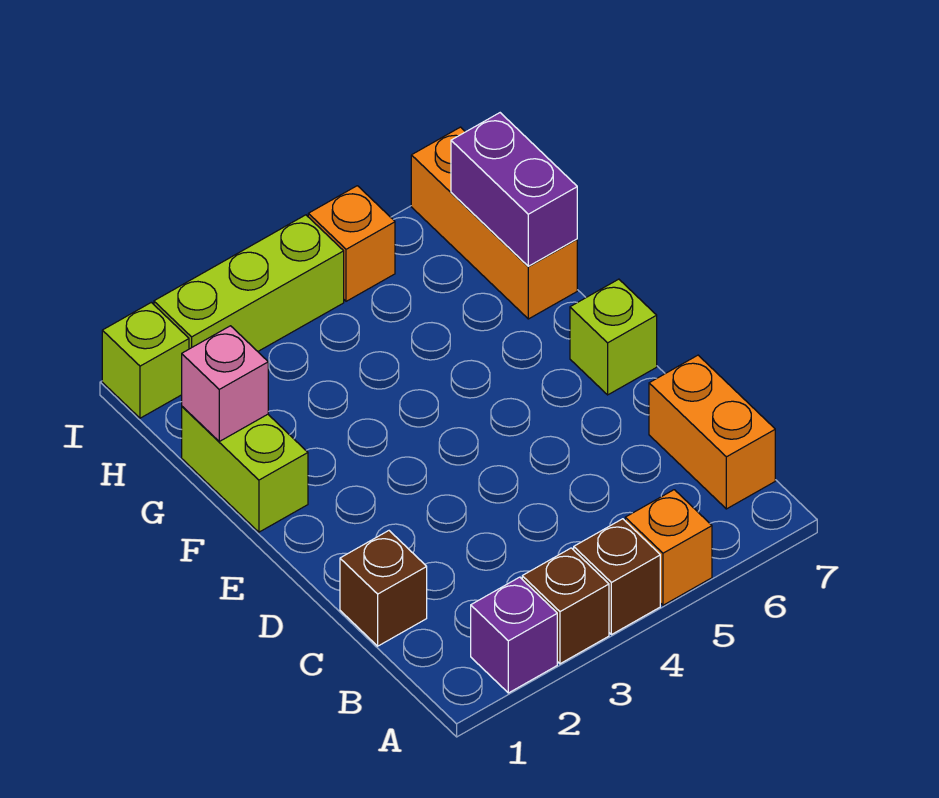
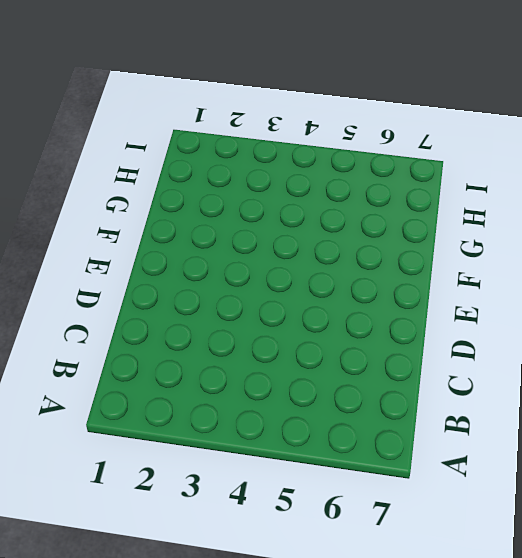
none -> purple 1x1 brick [471,577,557,693]
none -> brown 1x1 brick [522,548,609,664]
none -> brown 1x1 brick [574,519,660,635]

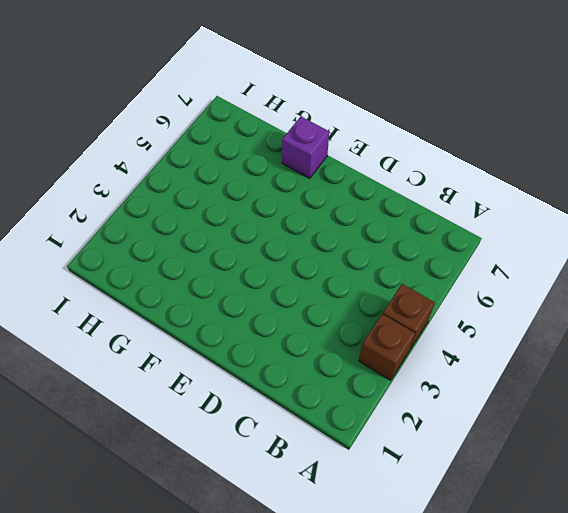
purple 1x1 brick [282,117,329,178] -> purple 1x1 brick moved to [471,577,557,693]
none -> orange 1x1 brick [625,490,712,605]
none -> orange 1x2 brick [649,355,775,509]
none -> brown 1x1 brick [340,531,427,646]

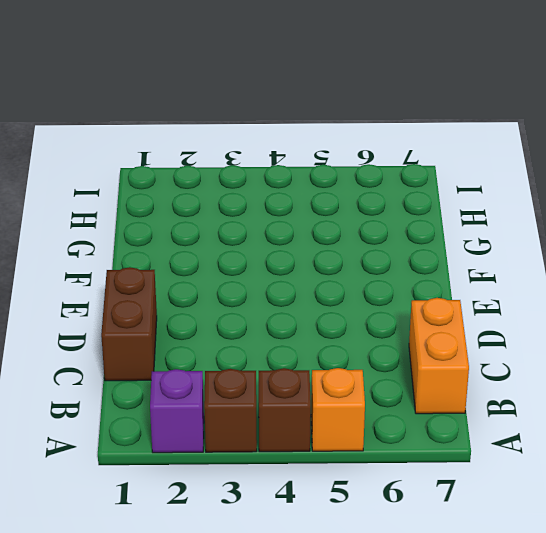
brown 1x2 brick [101,267,157,381] -> brown 1x1 brick [340,531,427,646]
none -> lime 1x1 brick [570,279,657,395]
none -> lime 1x2 brick [182,407,308,532]
none -> orange 1x3 brick [411,127,577,319]

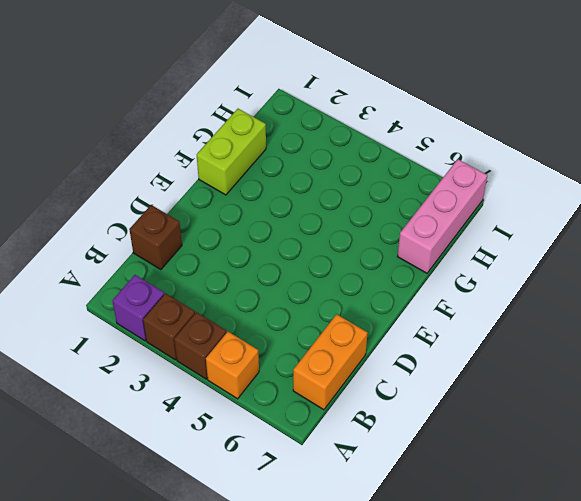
pink 1x3 brick [398,159,487,273] -> orange 1x3 brick [411,127,577,319]
none -> lime 1x1 brick [570,279,657,395]
none -> lime 1x1 brick [102,302,189,418]
none -> lime 1x3 brick [154,215,344,351]

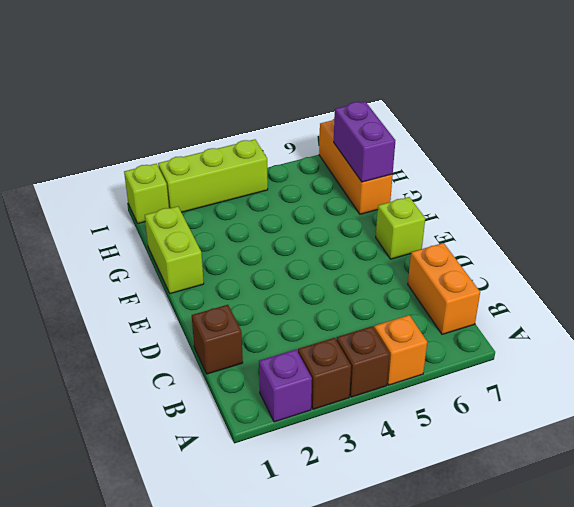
none -> orange 1x1 brick [308,186,395,301]
none -> pink 1x1 brick [182,326,268,441]

